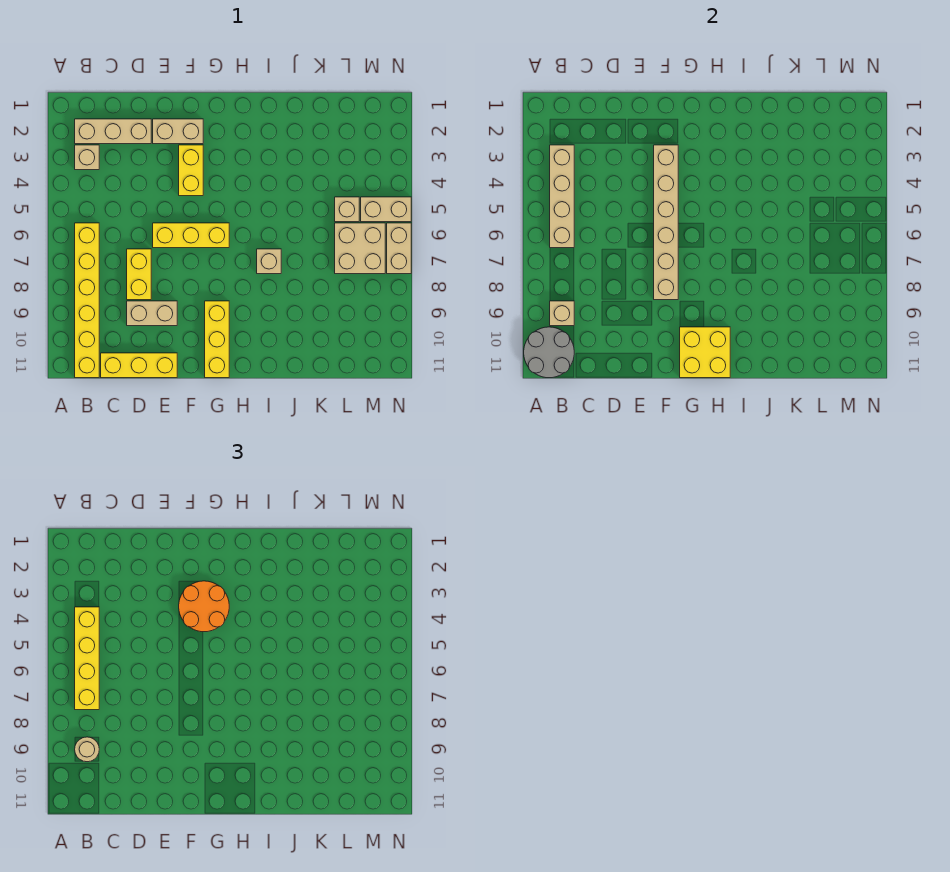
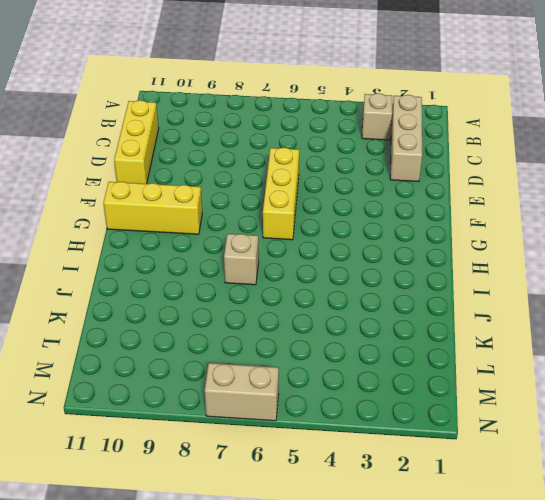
none -> yellow 1x6 brick [75,223,99,378]
none -> yellow 1x2 brick [127,249,151,300]
none -> tan 1x2 brick [127,301,177,326]

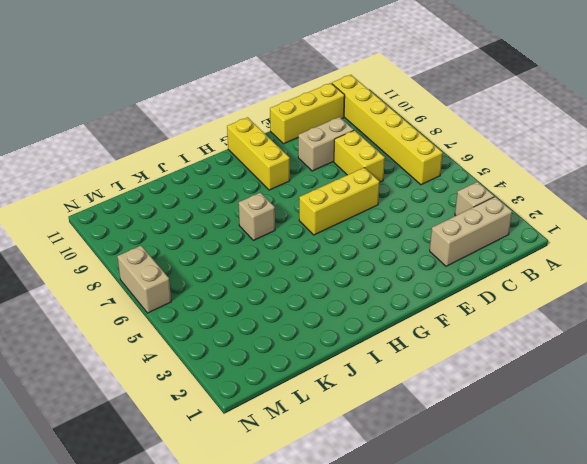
none -> tan 1x2 brick [153,119,203,144]
none -> yellow 1x2 brick [179,145,203,196]
none -> tan 1x1 brick [335,197,359,222]

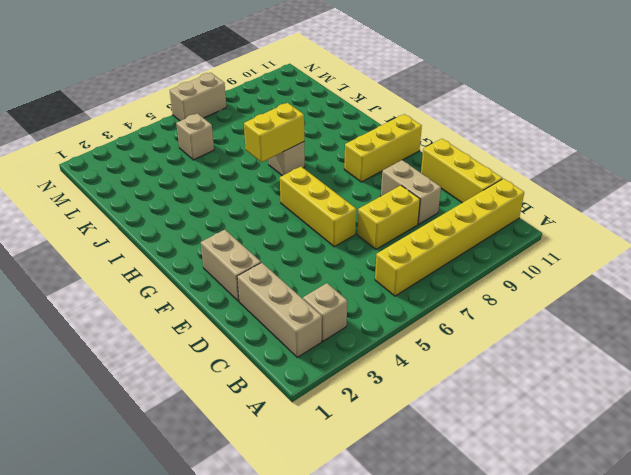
yellow 1x2 brick [244,103,304,162] -> yellow 1x2 brick moved to [179,145,203,196]
none -> tan 2x2 brick [335,223,385,274]
none -> tan 1x2 brick [361,197,411,222]
none -> grey 2x2 round brick [524,327,574,378]

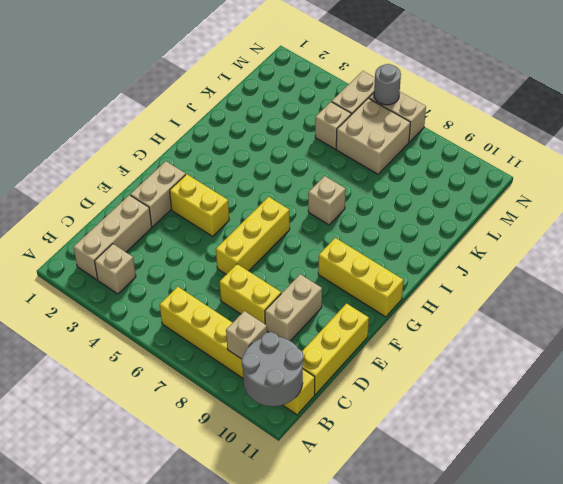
grey 1x1 round brick [374,64,401,105] -> none
none -> tan 1x4 brick [550,145,574,248]
none -> tan 1x6 brick [654,145,678,300]
none -> yellow 2x2 brick [680,327,730,378]

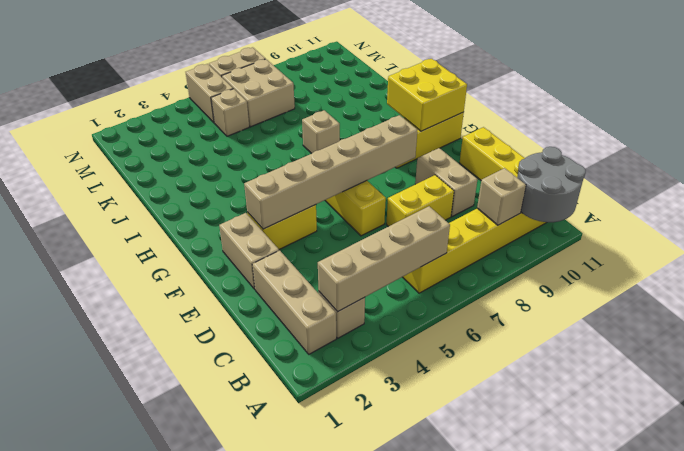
none -> yellow 1x4 brick [75,607,99,710]
none -> tan 1x1 round brick [75,737,99,762]
none -> orange 2x2 round brick [179,581,229,632]

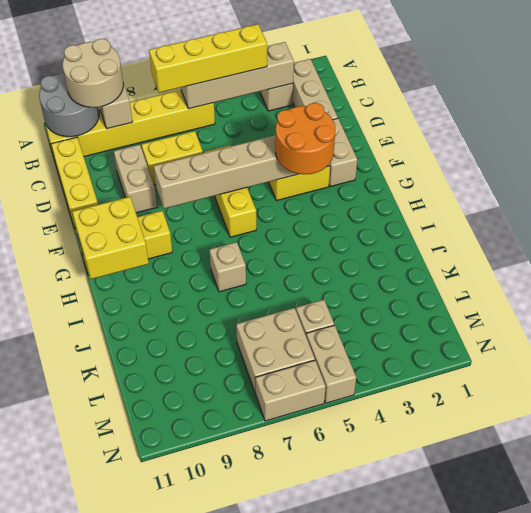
tan 2x2 round brick [63,39,123,107] -> tan 1x1 round brick [75,737,99,762]

